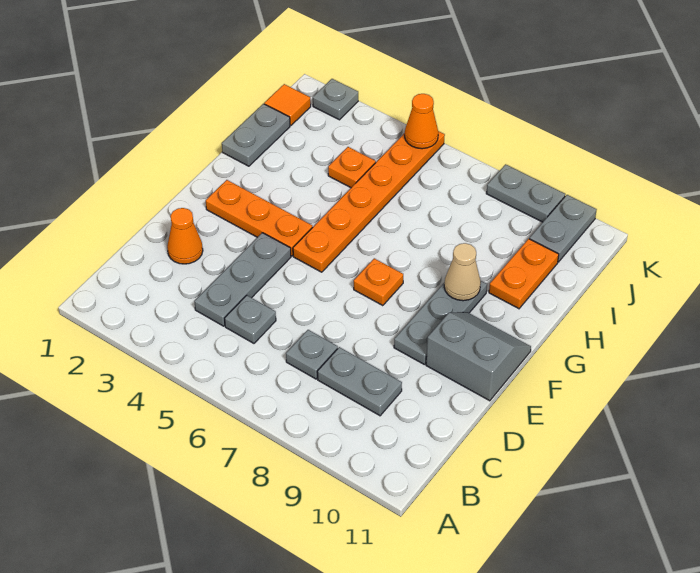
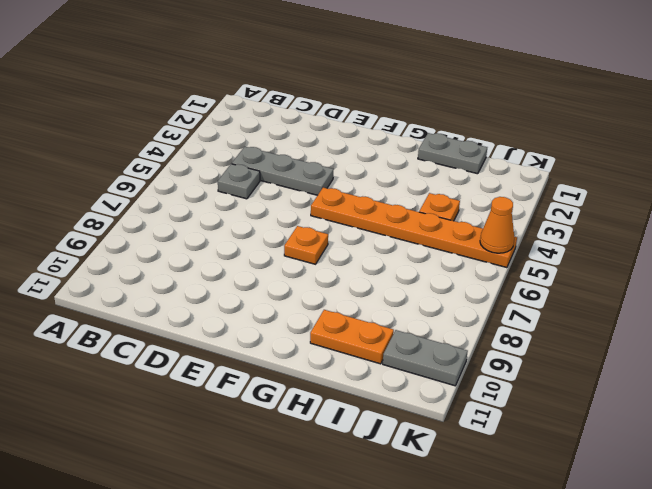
none -> grey 1x1 plate [286,330,338,379]
none -> grey 1x2 plate [317,347,402,416]
none -> orange 1x1 cone [167,208,203,264]

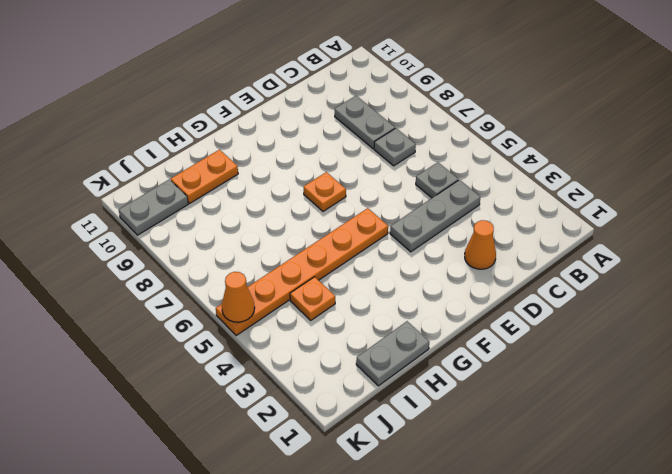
none -> grey 1x3 plate [394,280,487,365]
none -> grey 2x2 slope [426,312,531,401]
none -> orange 1x3 plate [206,180,313,256]

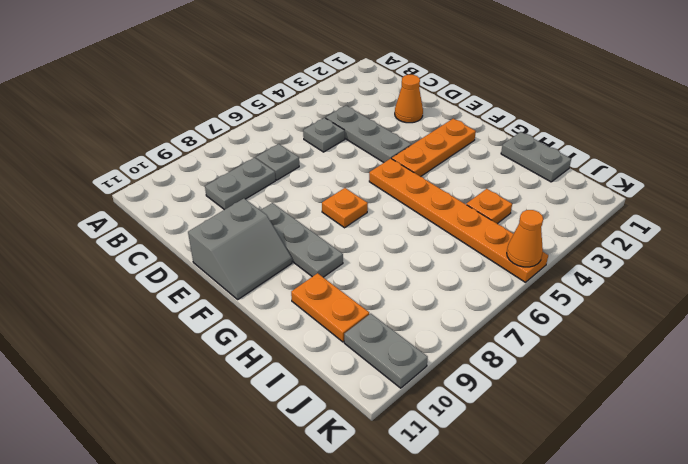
none -> orange 1x1 tile [264,84,311,125]
none -> grey 1x1 plate [313,79,358,120]
none -> grey 1x2 plate [486,164,565,222]

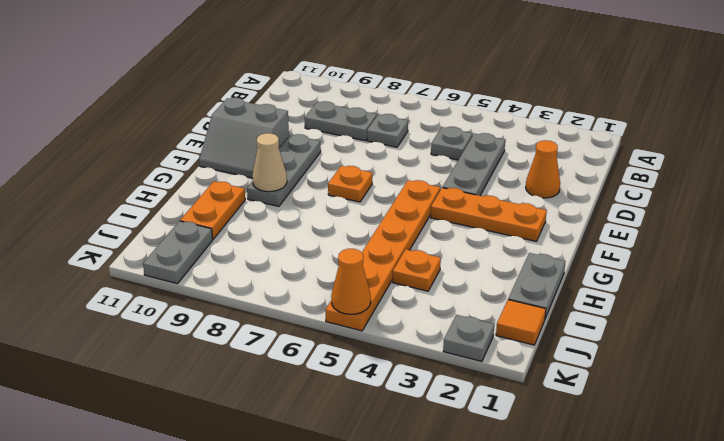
none -> grey 1x2 plate [486,164,565,222]

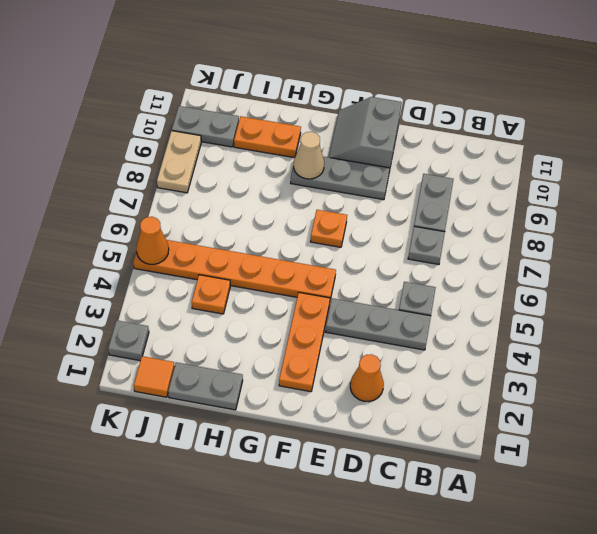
tan 1x2 plate [157,131,201,193] -> grey 1x2 plate [486,164,565,222]

